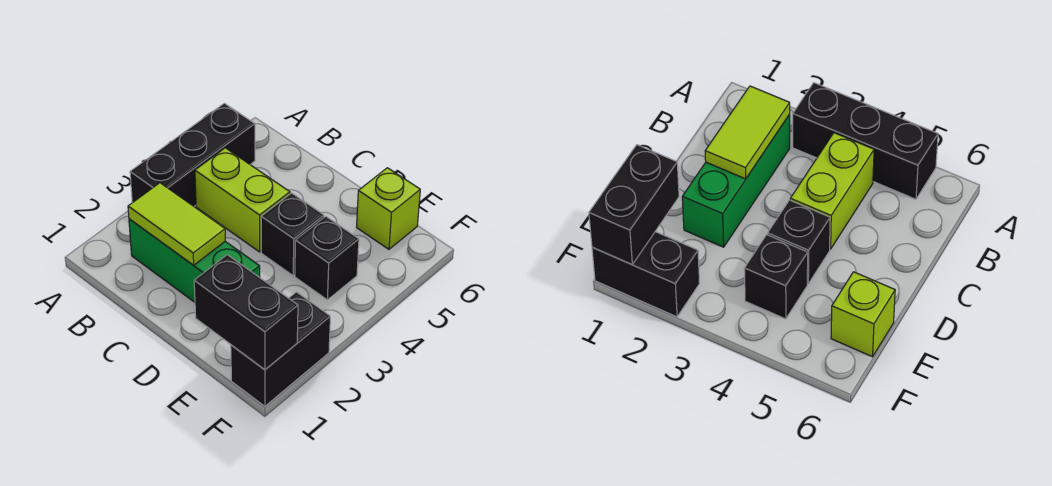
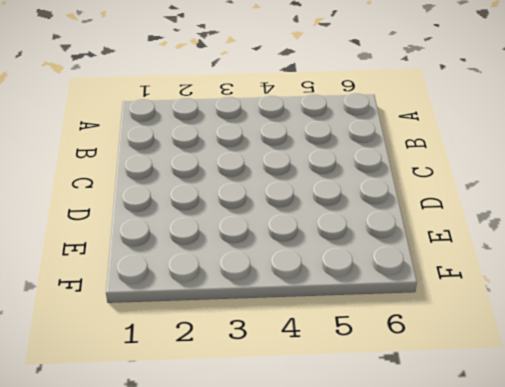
none -> black 1x3 brick [130,103,255,206]
none -> green 1x3 brick [129,219,260,302]

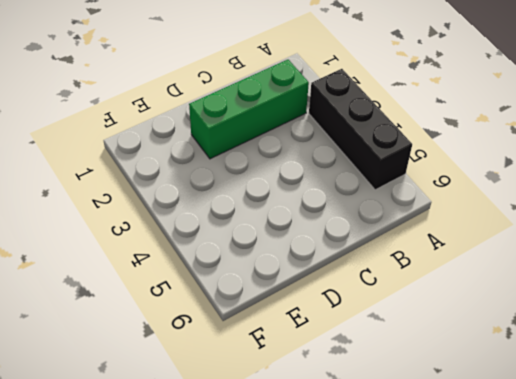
none -> lime 1x2 brick [195,148,290,252]
none -> black 1x1 brick [261,193,324,276]

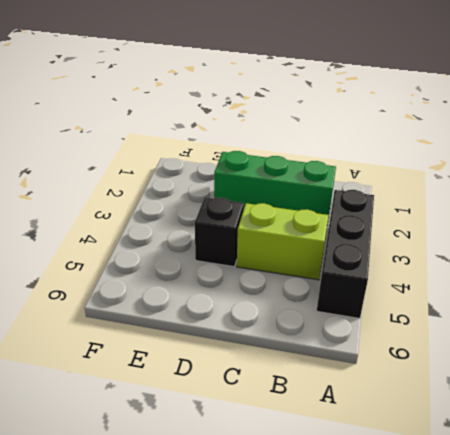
none -> black 1x1 brick [295,216,359,300]
none -> lime 1x1 brick [357,168,420,249]

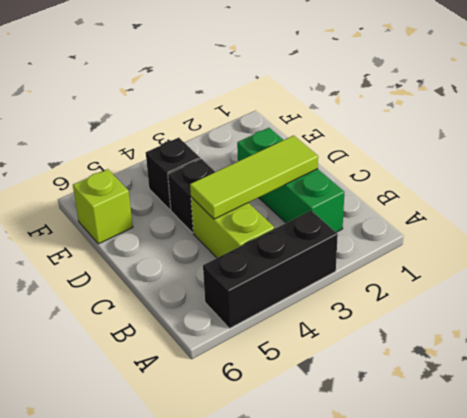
lime 1x3 tile [190,136,318,219] -> lime 1x2 tile [128,183,225,265]
none -> black 1x2 brick [231,292,330,406]
none -> black 1x2 brick [194,255,298,370]

